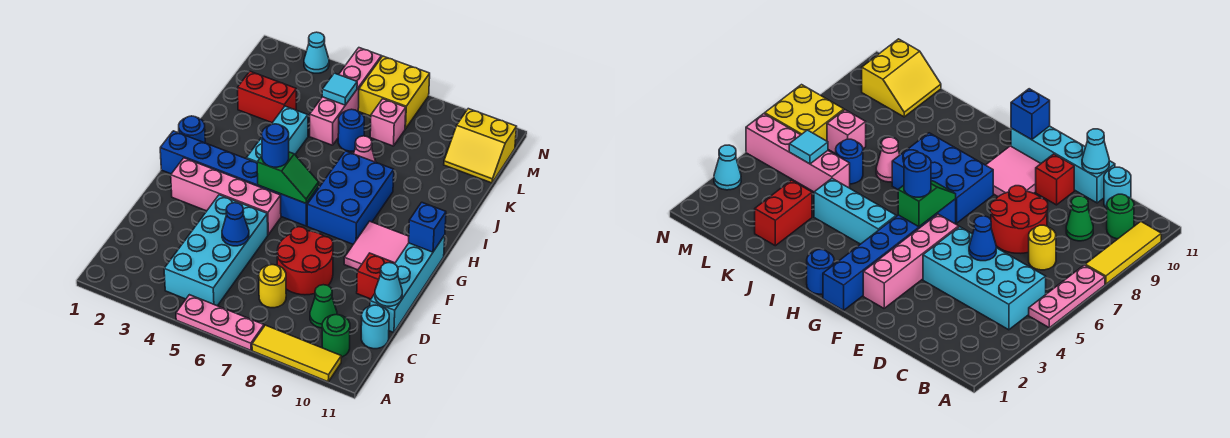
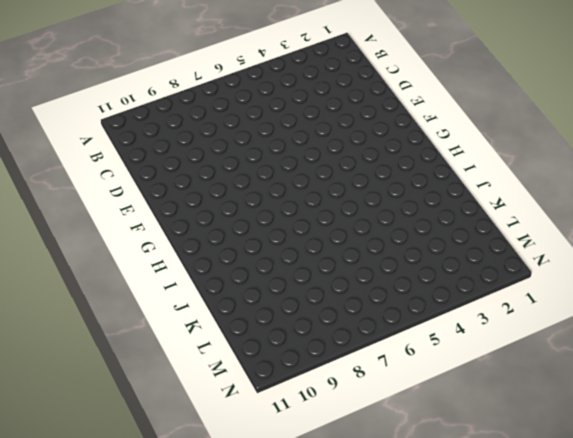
none -> pink 1x3 plate [176,295,264,350]
none -> yellow 1x3 tile [252,325,341,382]
none -> cyan 2x4 brick [164,195,268,306]
none -> green 1x1 round brick [322,315,350,357]

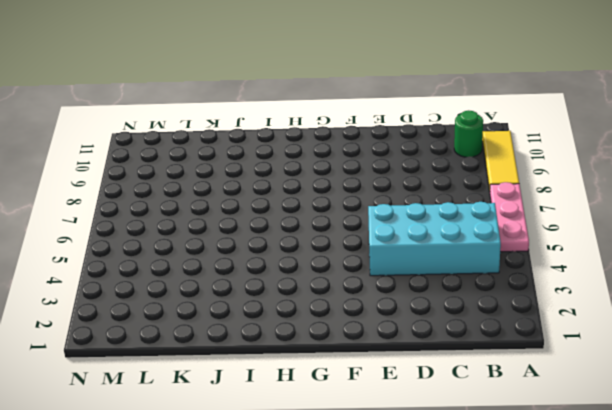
none -> yellow 1x1 round brick [259,265,286,308]
none -> green 1x1 cone [310,285,337,328]
none -> cyan 1x1 round brick [361,305,389,349]
none -> red 2x2 round brick [277,227,333,295]

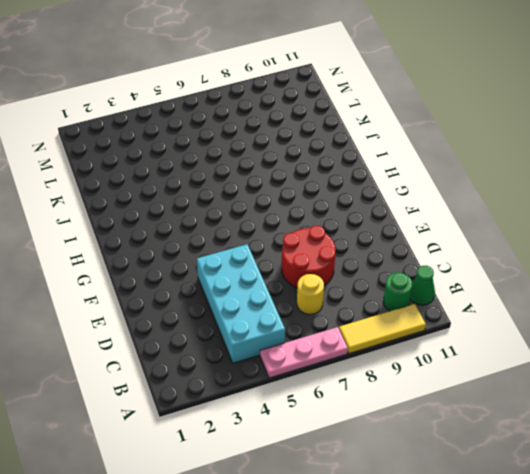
green 1x1 cone [410,266,435,305] -> green 1x1 cone moved to [310,285,337,328]
none -> cyan 1x1 round brick [361,305,389,349]
none -> cyan 1x4 brick [370,235,445,333]
none -> red 1x1 brick [357,253,394,299]
none -> pink 1x4 brick [171,158,281,235]

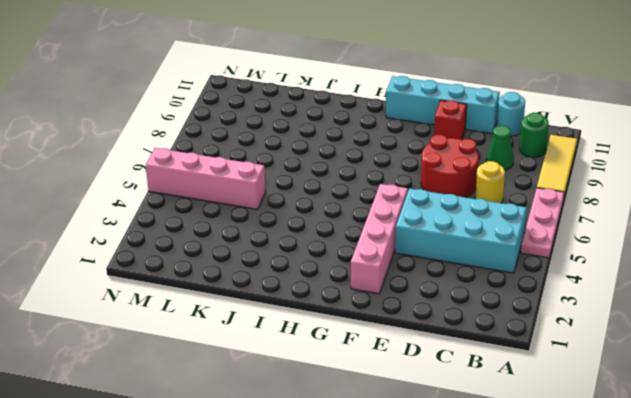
none -> pink 2x2 tile [344,221,409,270]
none -> blue 1x6 brick [160,131,319,226]
none -> blue 2x3 brick [307,151,394,244]
none -> blue 1x1 round brick [179,116,205,143]

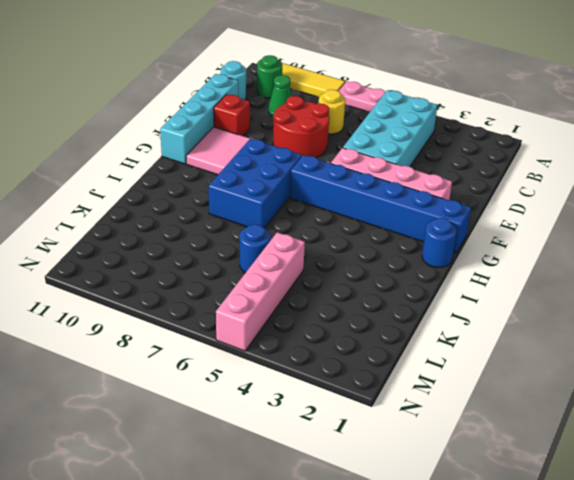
none -> cyan 1x3 brick [246,106,308,163]
none -> pink 1x1 cone [354,136,376,162]
none -> red 1x2 brick [238,71,296,123]
none -> pink 1x1 brick [370,99,406,146]

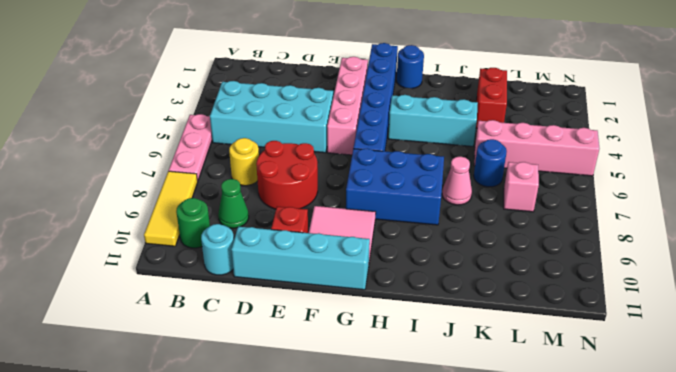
none -> yellow 2x2 slope [444,109,517,183]
none -> yellow 2x2 brick [358,56,430,129]
none -> cyan 1x1 cone [304,32,329,73]
none -> blue 1x1 cone [222,203,249,246]

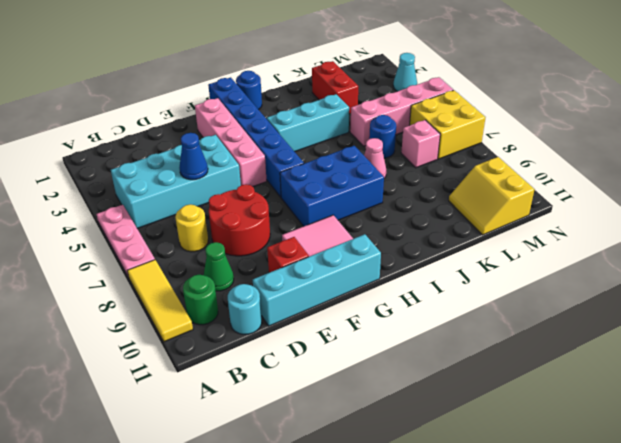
none -> cyan 1x1 cone [375,263,402,306]
none -> green 1x2 slope [257,152,319,203]
none -> blue 1x1 brick [409,202,446,252]
none -> cyan 1x1 tile [322,73,357,105]

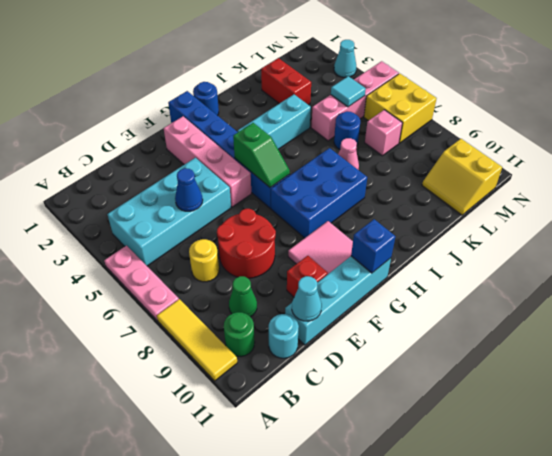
none -> blue 1x1 round brick [262,124,289,167]

